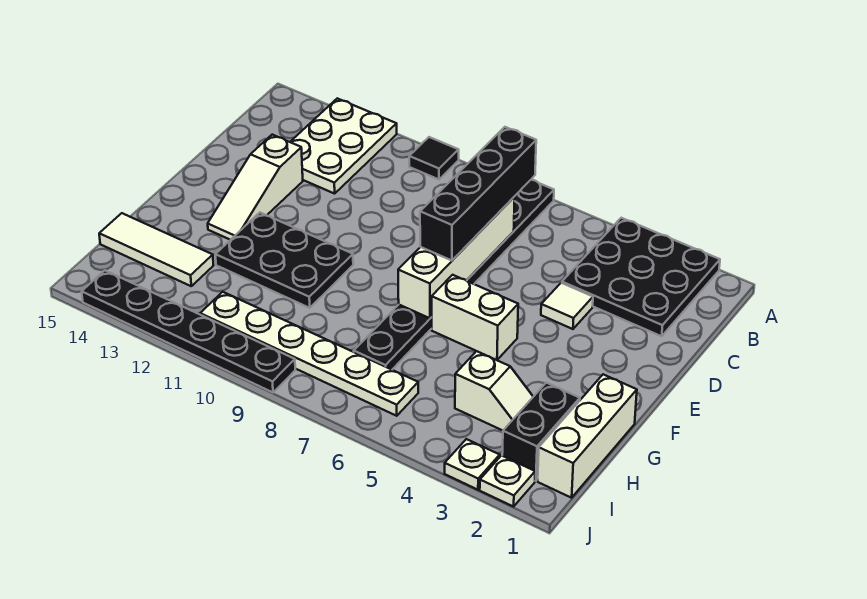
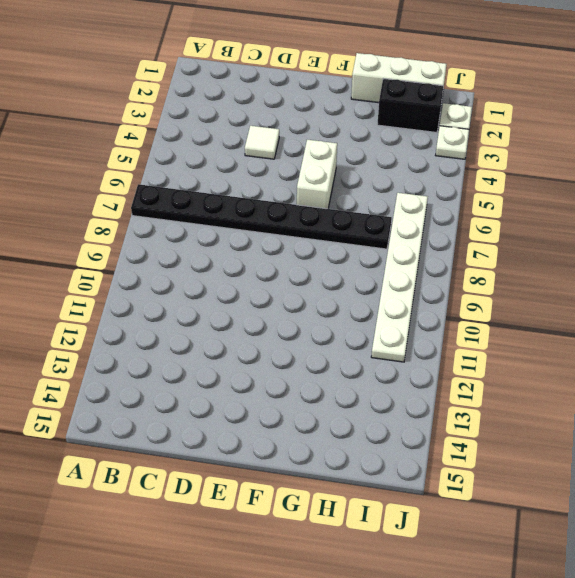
none -> black 3x3 plate [562,218,720,336]
none -> black 1x1 tile [409,137,459,179]
none -> white 2x3 plate [291,98,397,194]

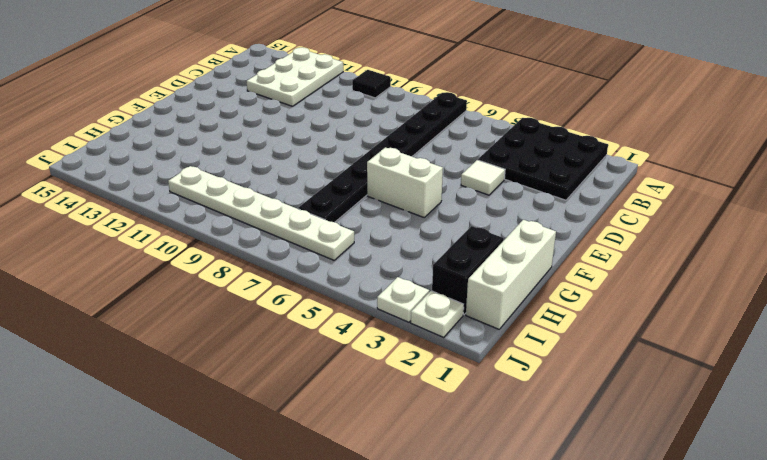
none -> white 1x3 slope [208,135,303,240]
none -> black 2x3 plate [215,213,353,308]
none -> white 1x2 slope [455,351,533,430]

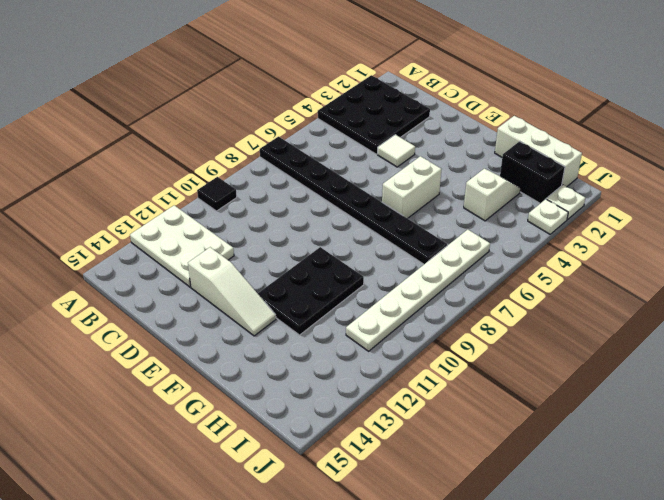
none -> white 1x3 tile [99,213,214,286]
none -> black 1x6 plate [82,270,295,392]
none -> white 1x4 brick [398,197,515,318]

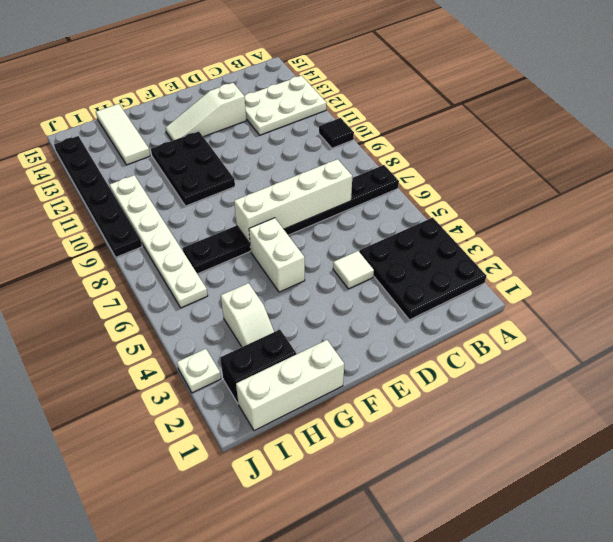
none -> white 1x1 plate [480,456,535,507]
none -> black 1x4 brick [420,127,536,261]

